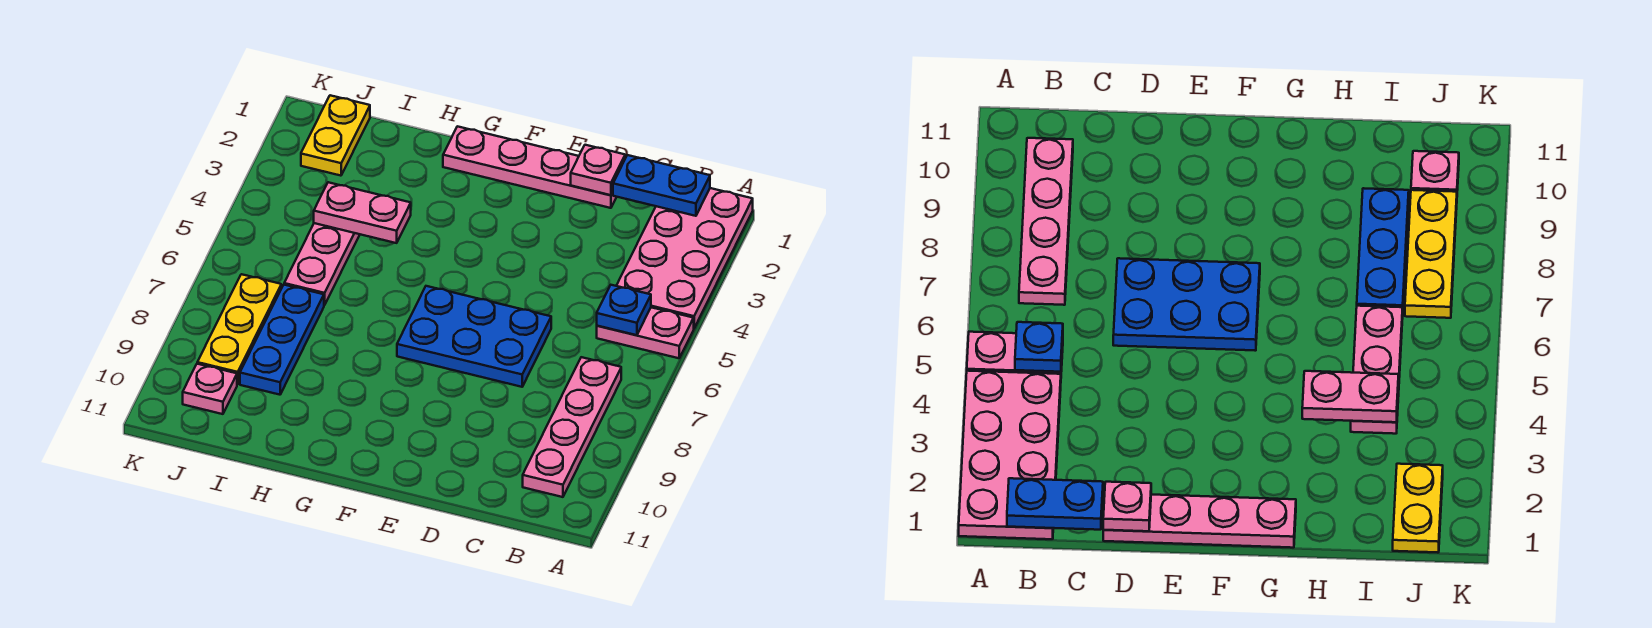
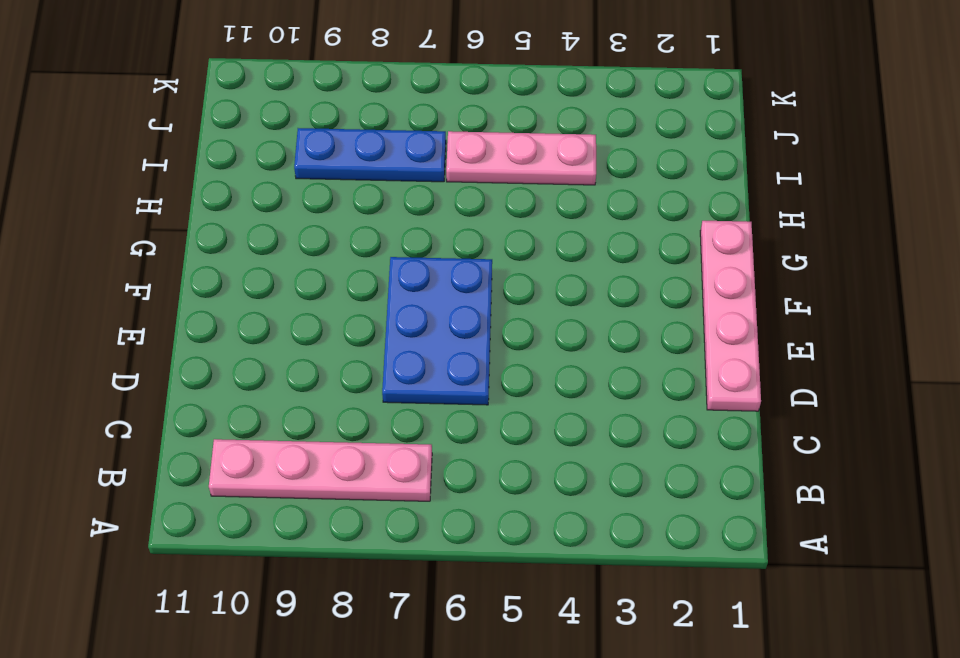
none -> pink 2x4 plate [617,188,753,328]
none -> pink 1x2 plate [597,307,694,358]
none -> yellow 1x2 plate [301,95,370,176]

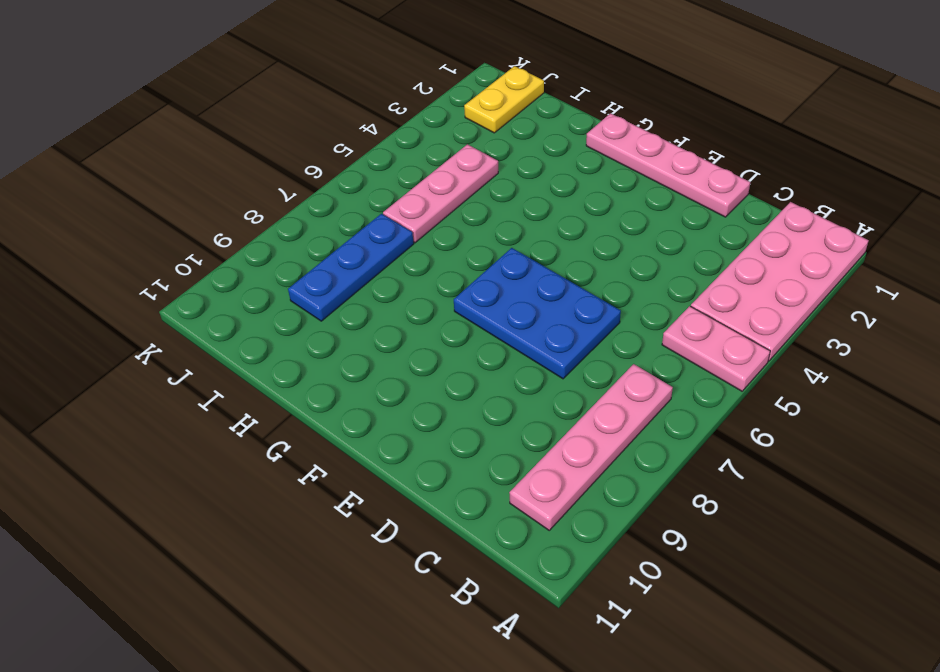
none -> yellow 1x3 plate [197,274,281,384]
none -> pink 1x1 plate [183,364,237,414]
none -> blue 1x2 plate [613,155,710,216]

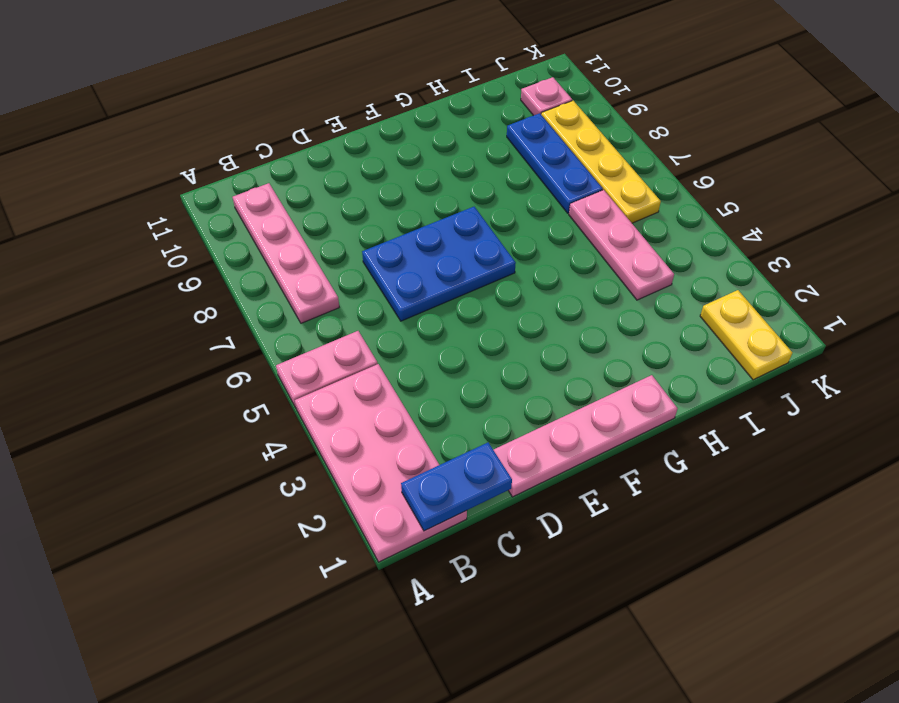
yellow 1x4 plate [541,101,661,223] -> yellow 1x3 plate [197,274,281,384]
none -> blue 1x1 plate [597,285,651,335]
none -> pink 1x1 plate [571,145,625,195]
none -> pink 1x2 plate [314,182,411,243]

